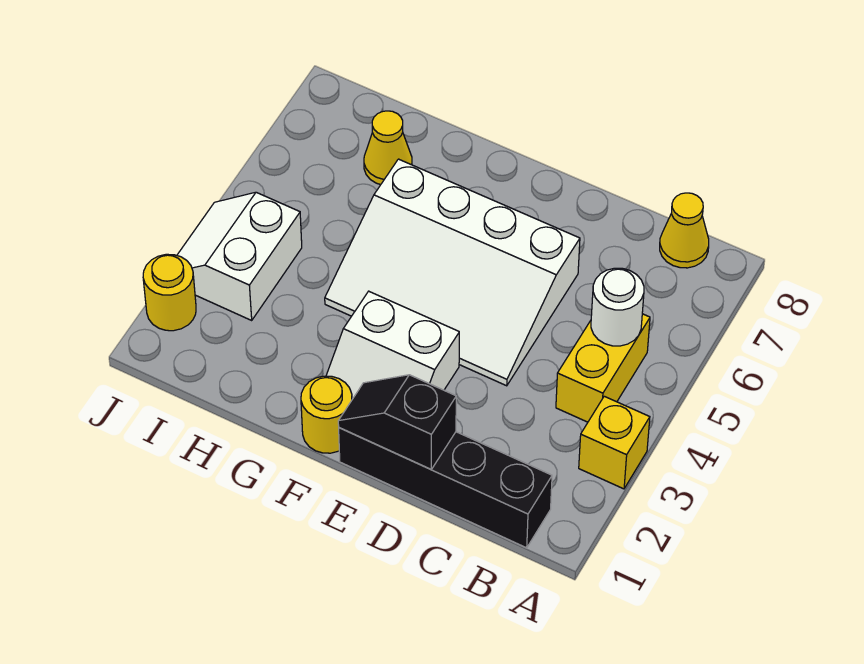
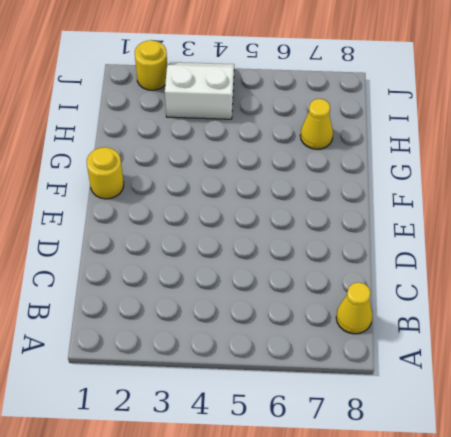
none -> yellow 1x1 brick [579,396,650,489]
none -> black 1x4 brick [339,428,552,548]
none -> yellow 1x2 brick [556,314,650,422]

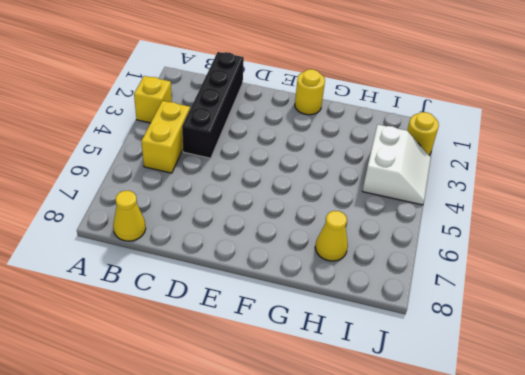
black 1x4 brick [182,52,244,158] -> black 1x4 brick turned to [339,428,552,548]
none -> white 3x4 slope [325,159,580,386]
none -> white 2x2 slope [326,291,459,399]
none -> white 1x1 round brick [591,268,644,346]

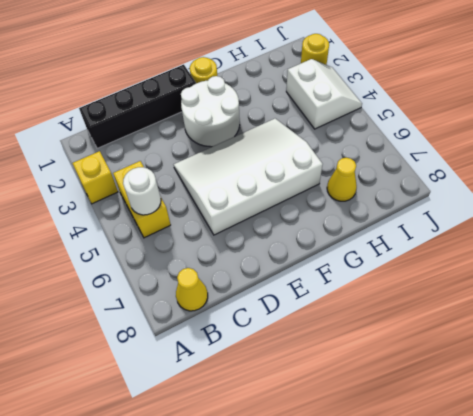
white 2x2 round brick [181,76,240,147] -> white 2x2 slope [326,291,459,399]
none -> black 1x2 slope [338,375,456,469]

